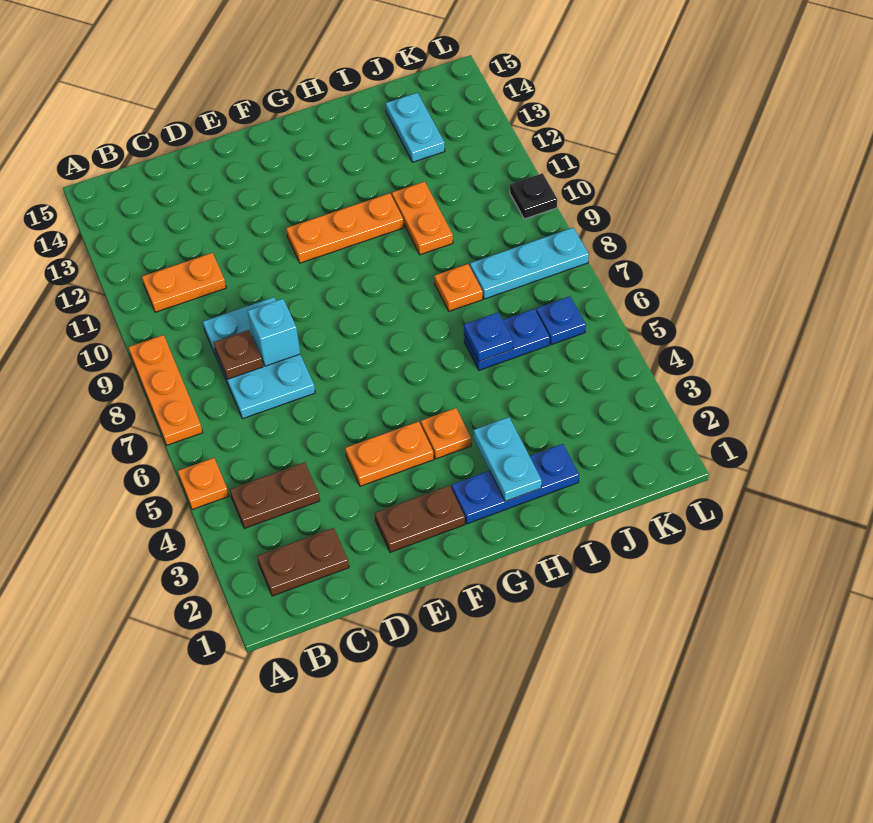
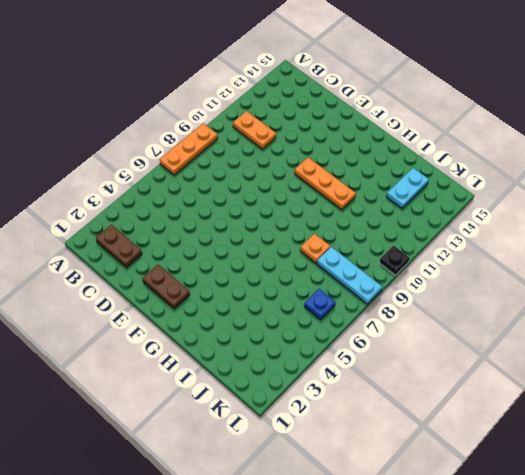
none -> orange 1x1 plate [178,458,229,510]
none -> brown 1x2 plate [230,462,320,528]
none -> cyan 2x3 plate [203,297,315,419]

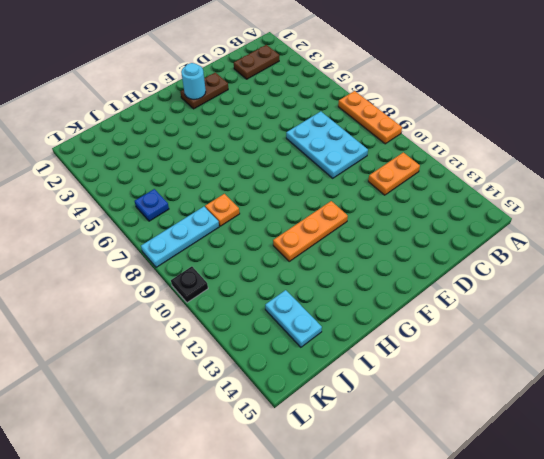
cyan 1x1 round brick [181,63,206,99] -> none
none -> orange 1x1 plate [178,458,229,510]
none -> brown 1x2 plate [230,462,320,528]
none -> orange 1x2 plate [345,421,434,486]

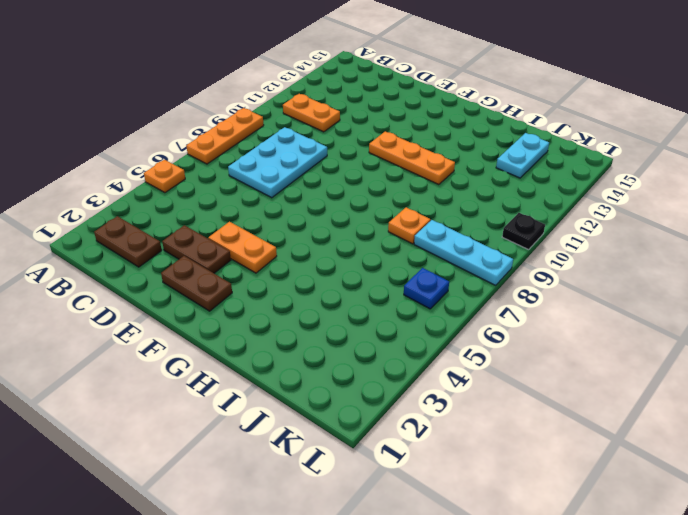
brown 1x2 plate [162,225,231,273] -> brown 1x2 plate moved to [230,462,320,528]
none -> blue 1x3 plate [452,444,579,524]
none -> orange 1x1 plate [421,408,471,459]
none -> blue 1x2 plate [464,309,550,370]

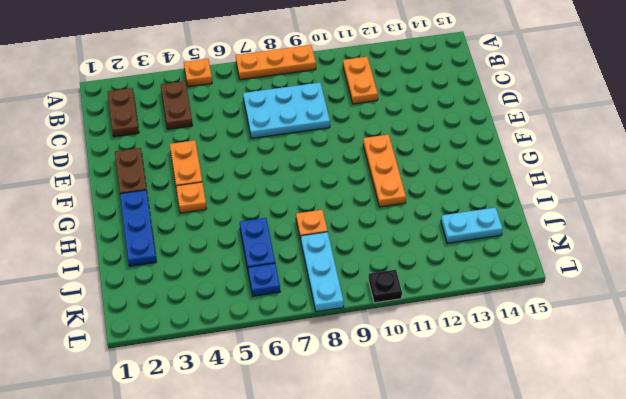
none -> orange 1x2 plate [392,181,453,255]
none -> brown 1x1 plate [214,330,263,379]
none -> cyan 1x1 brick [248,299,300,366]

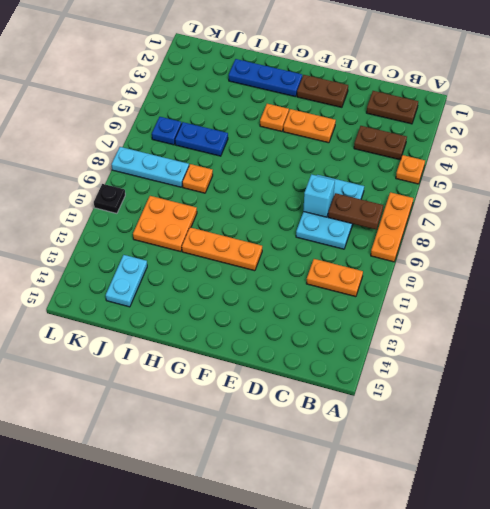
brown 1x2 plate [328,193,383,229] -> brown 1x1 plate [214,330,263,379]
orange 2x2 plate [133,196,197,252] -> orange 1x2 plate [392,181,453,255]
none -> cyan 1x2 plate [473,417,542,502]
none -> blue 1x1 plate [464,312,514,362]

